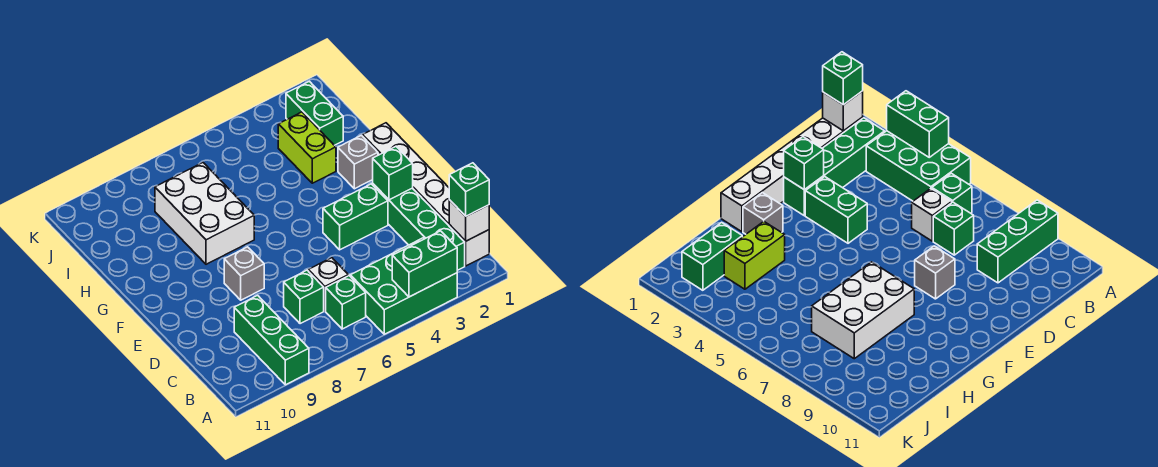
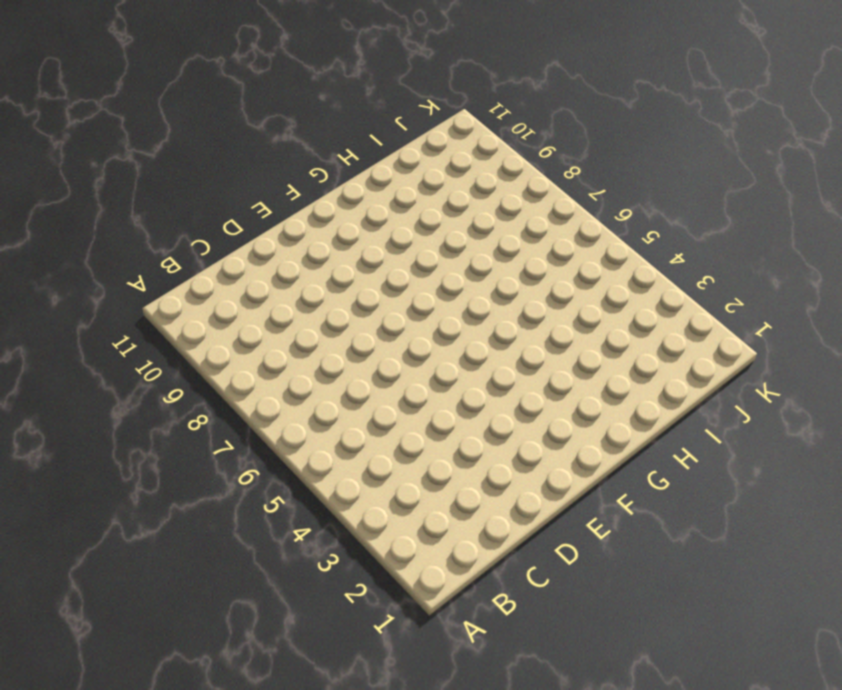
none -> green 2x3 brick [350,238,457,334]
none -> green 1x3 brick [234,295,309,385]
none -> white 1x6 brick [363,123,489,266]

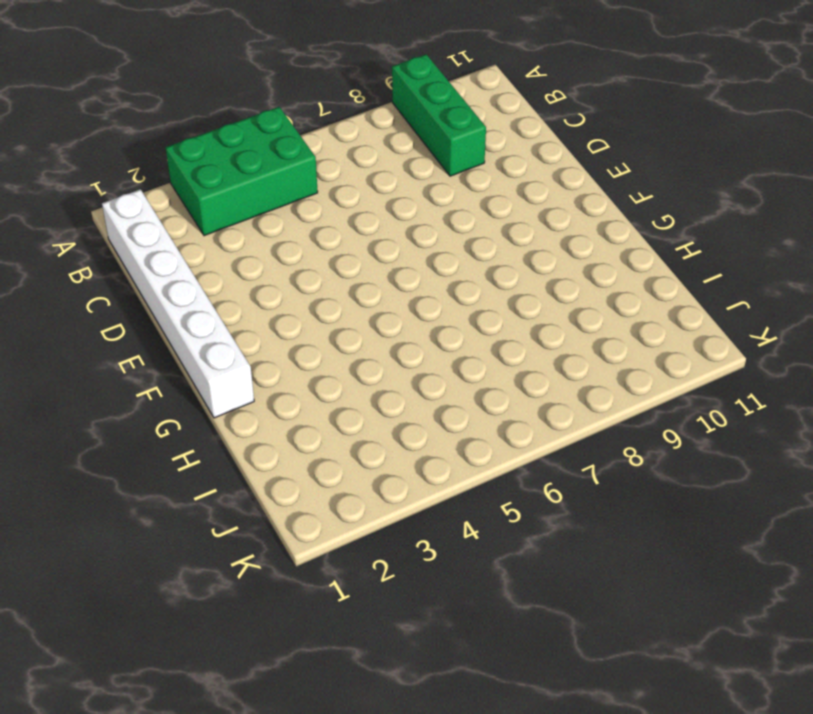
none -> green 1x4 brick [373,184,465,270]
none -> green 1x1 brick [326,276,366,329]
none -> white 1x1 brick [308,258,348,311]

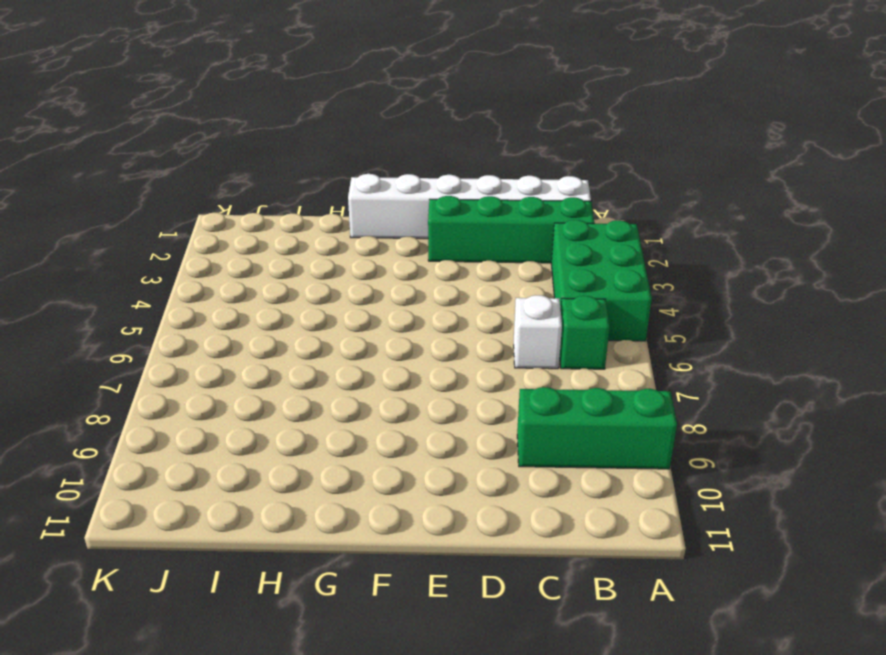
none -> green 1x1 brick [284,270,324,324]
none -> green 1x2 brick [323,184,388,250]
none -> grey 1x1 brick [224,247,264,300]

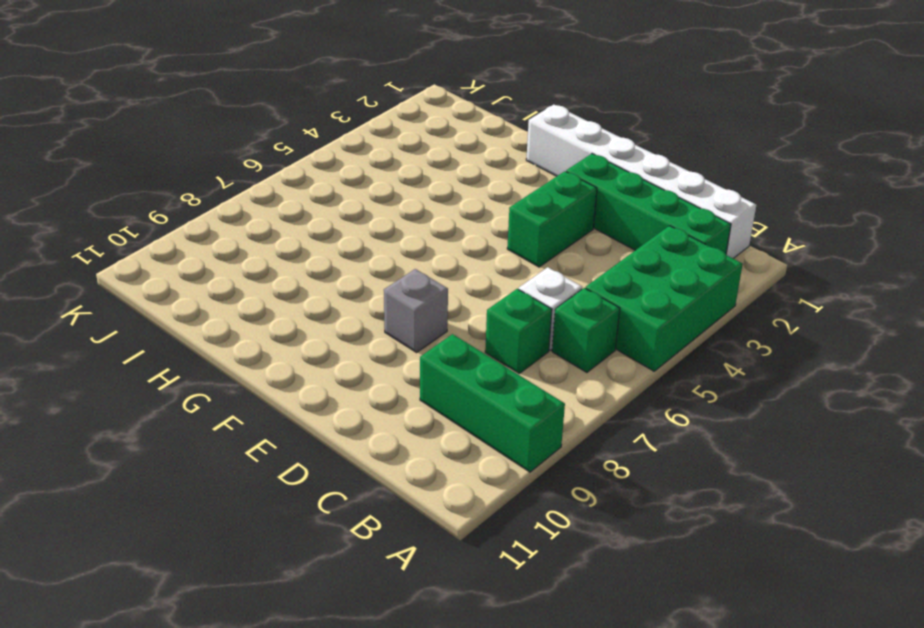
none -> grey 1x1 brick [338,135,378,189]
none -> white 2x3 brick [155,163,254,264]
none -> lime 1x2 brick [278,112,336,183]

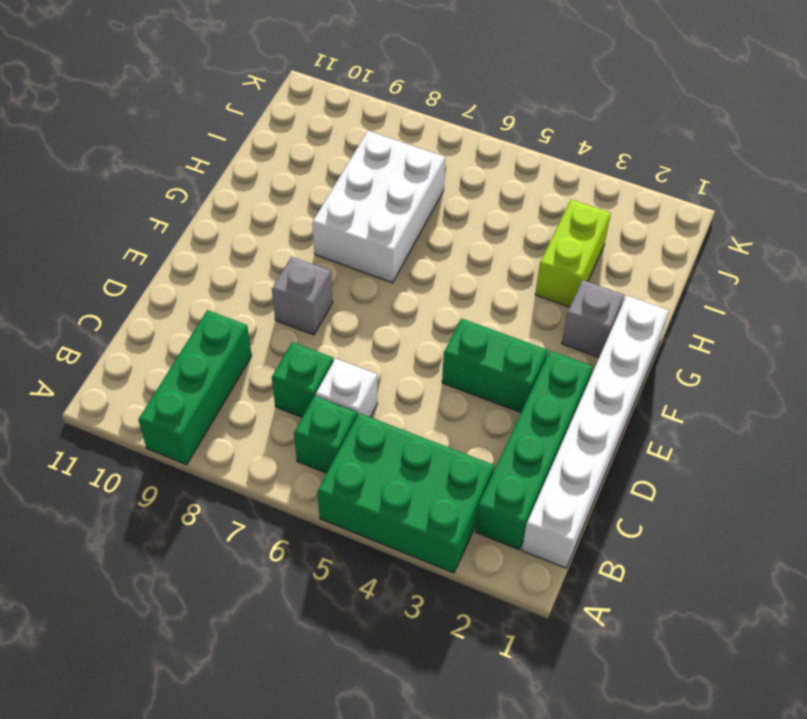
none -> green 1x2 brick [286,81,343,145]
none -> green 1x2 brick [392,231,457,297]
none -> white 1x1 brick [449,200,489,241]

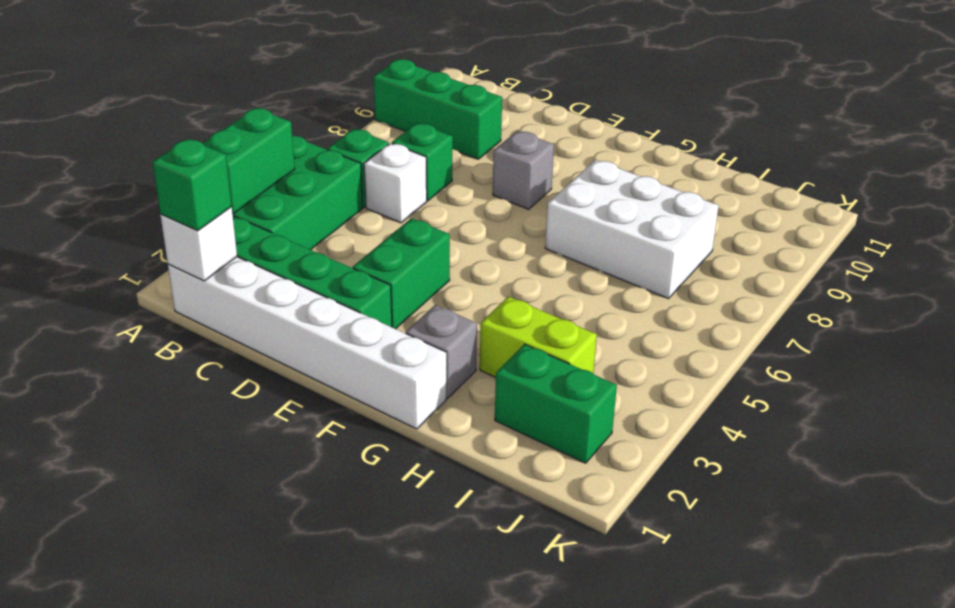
none -> green 1x1 brick [373,147,413,200]

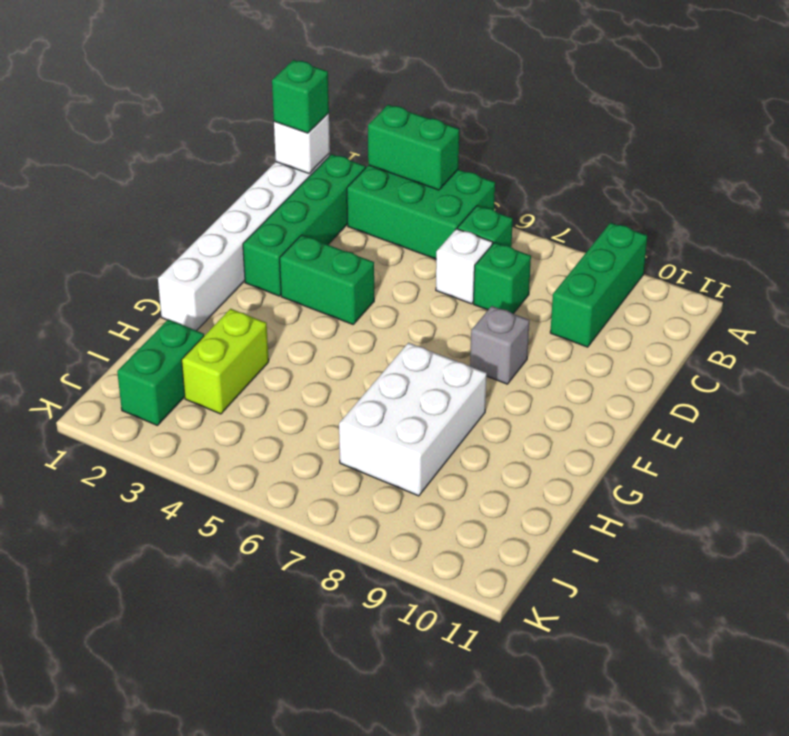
none -> grey 1x1 brick [338,135,378,189]
none -> green 1x1 brick [373,147,413,200]

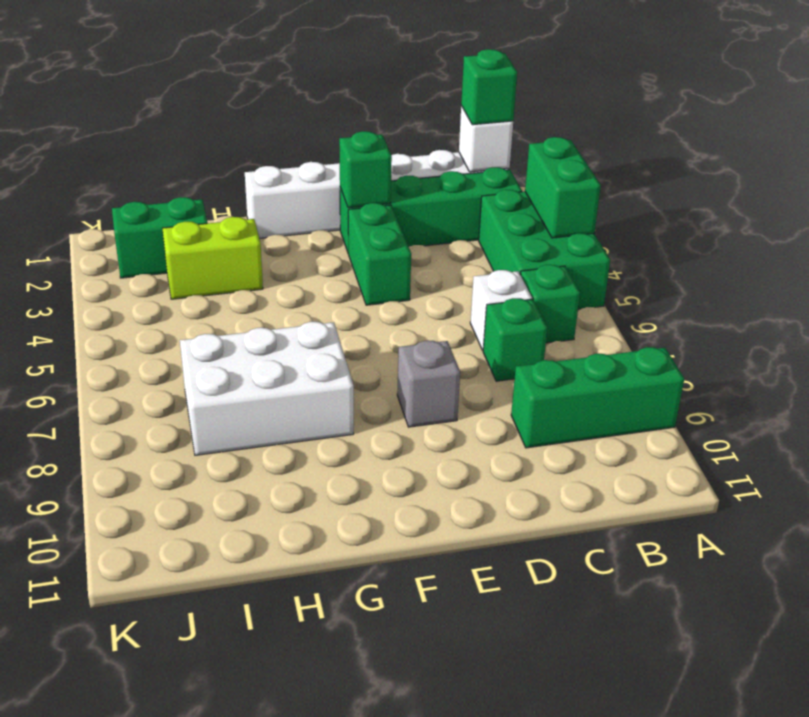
none -> grey 1x1 brick [338,135,378,189]

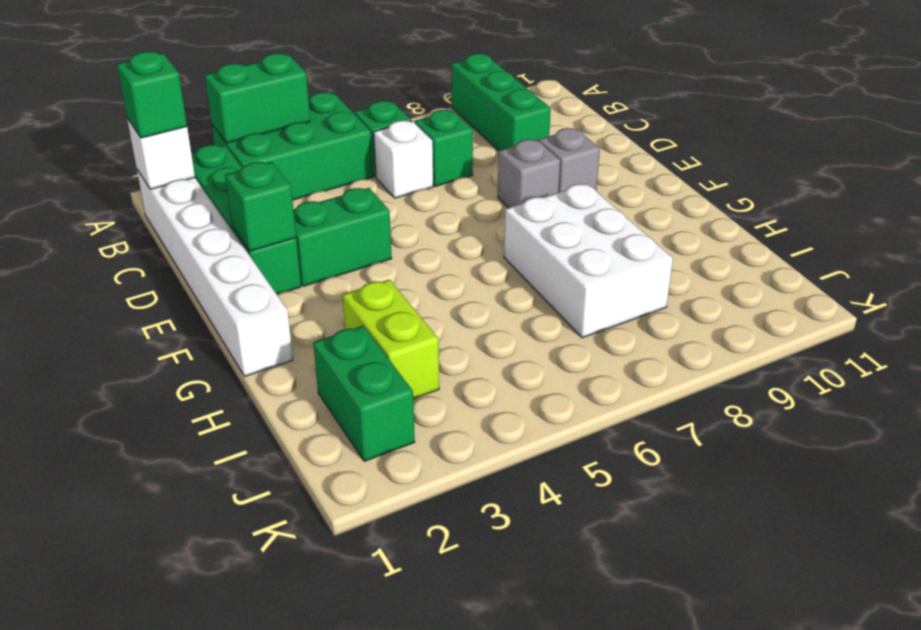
grey 1x1 brick [539,128,600,193] -> grey 1x1 brick moved to [338,135,378,189]

